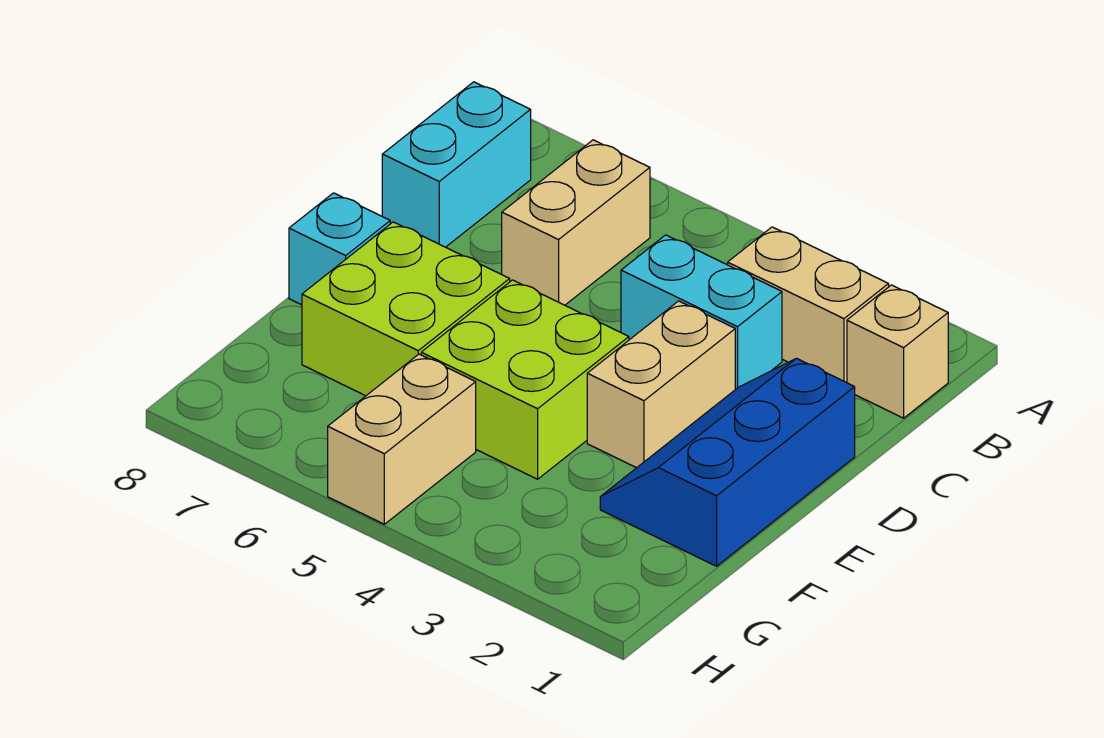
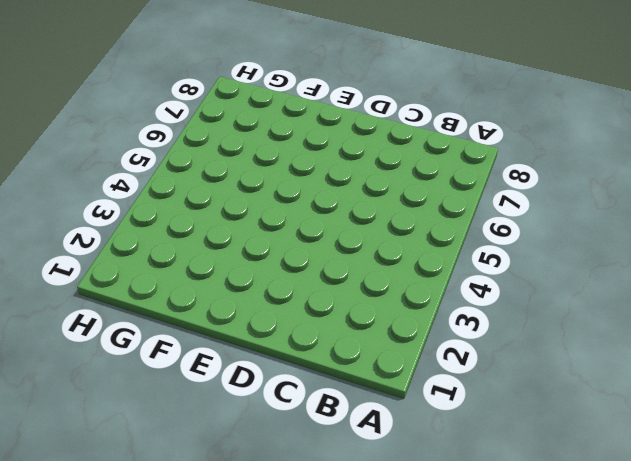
none -> tan 1x1 brick [847,285,948,418]
none -> tan 1x2 brick [728,227,889,383]

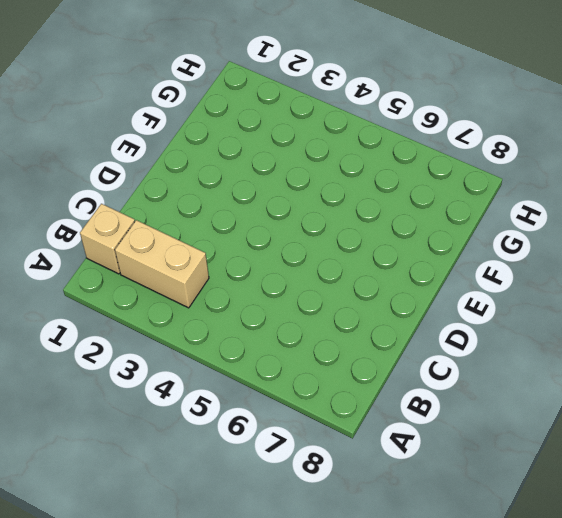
none -> tan 1x2 brick [502,140,650,305]
none -> cyan 1x2 brick [382,82,531,247]

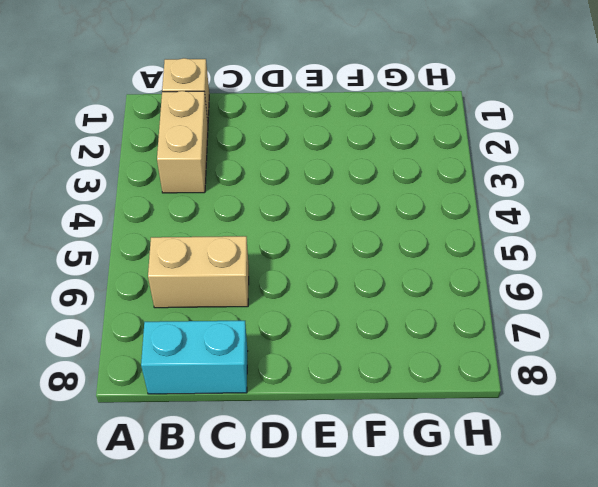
none -> cyan 1x2 brick [621,235,782,390]
none -> blue 2x3 slope [600,358,855,566]

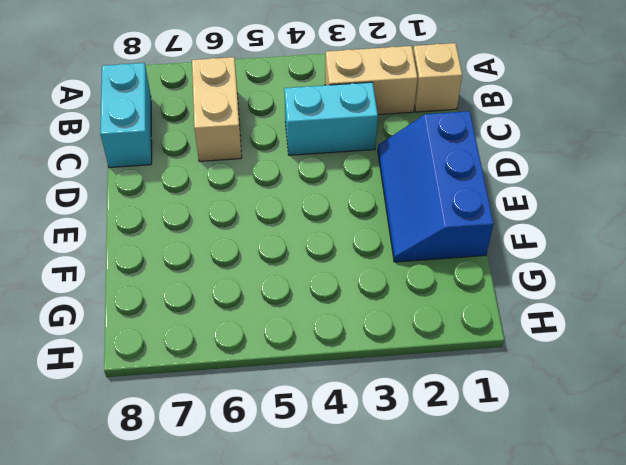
none -> tan 1x2 brick [587,301,735,468]
none -> lime 2x2 brick [421,280,629,479]

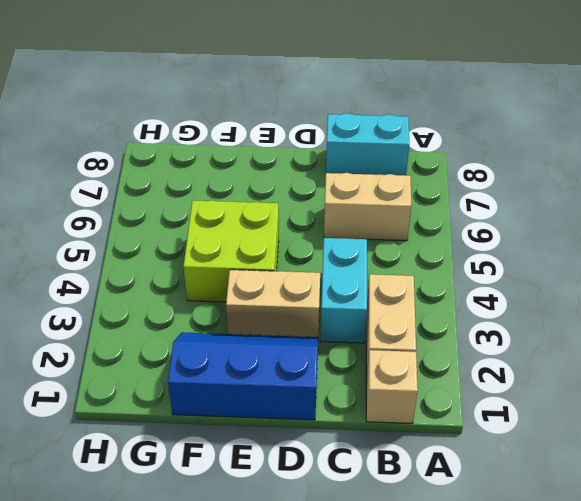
none -> lime 2x2 brick [302,222,510,396]
none -> cyan 1x1 brick [289,193,390,305]

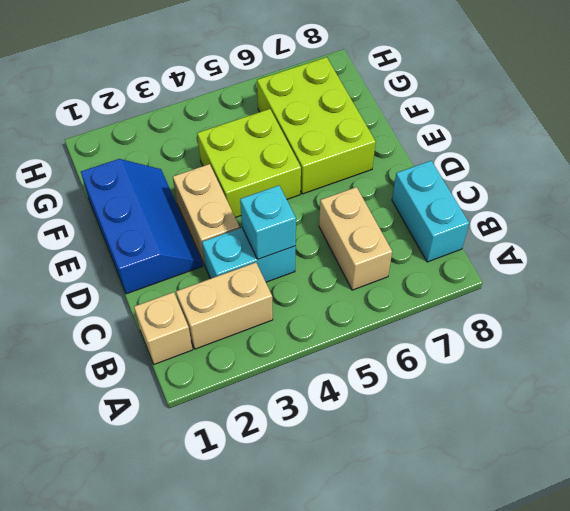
cyan 1x1 brick [240,186,296,259] -> cyan 1x1 brick moved to [289,193,390,305]
lime 2x3 brick [257,57,376,194] -> lime 2x2 brick [302,222,510,396]
none -> tan 1x2 brick [328,354,476,524]

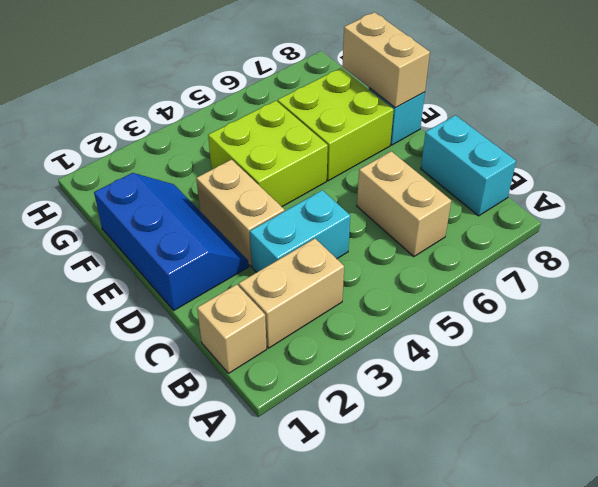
tan 1x2 brick [342,12,430,108] -> tan 1x2 brick moved to [328,354,476,524]

